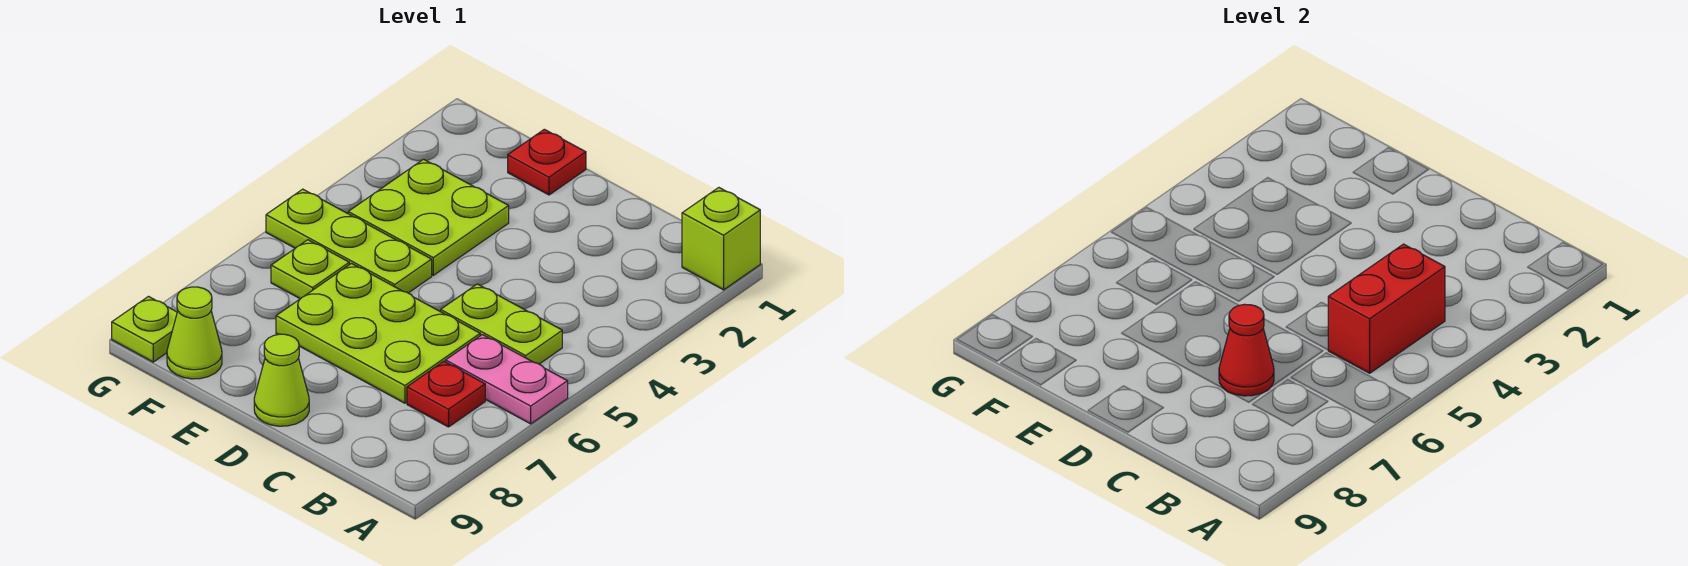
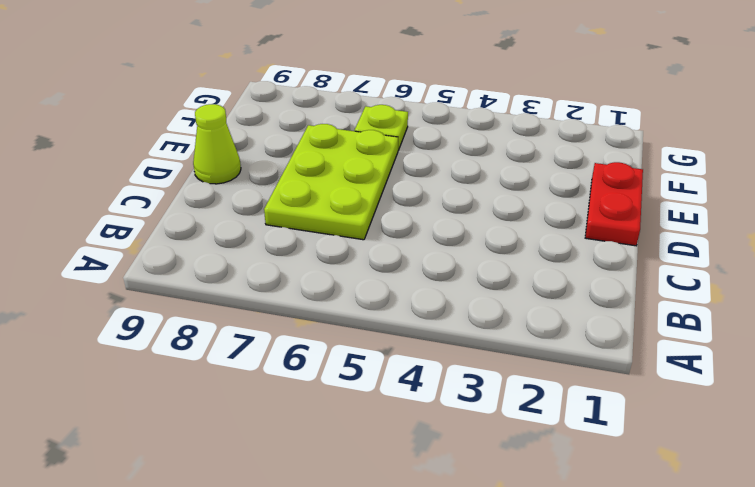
red 1x2 plate [585,162,643,246] -> red 1x1 plate [508,129,586,195]
none -> lime 1x1 brick [682,188,760,290]
none -> pink 1x2 plate [446,335,568,424]
none -> lime 1x2 plate [441,284,562,364]

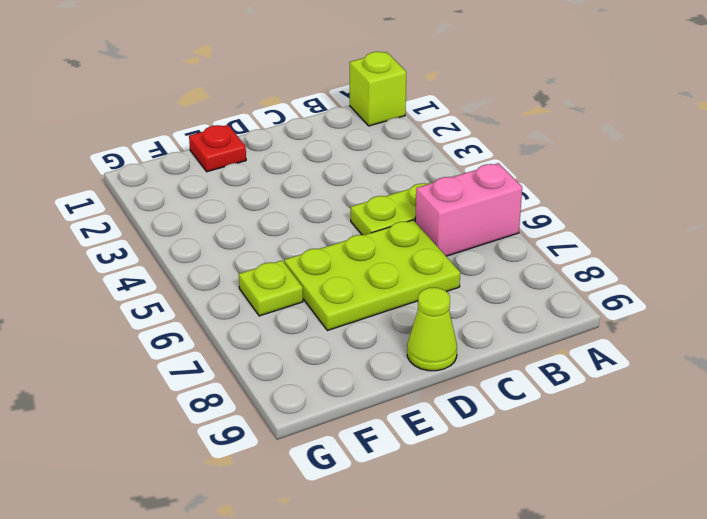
pink 1x2 brick [415,163,522,256] -> pink 1x2 plate [446,335,568,424]
none -> red 1x1 plate [407,361,485,427]
none -> lime 2x2 plate [348,159,509,275]
none -> lime 1x3 plate [266,189,432,293]

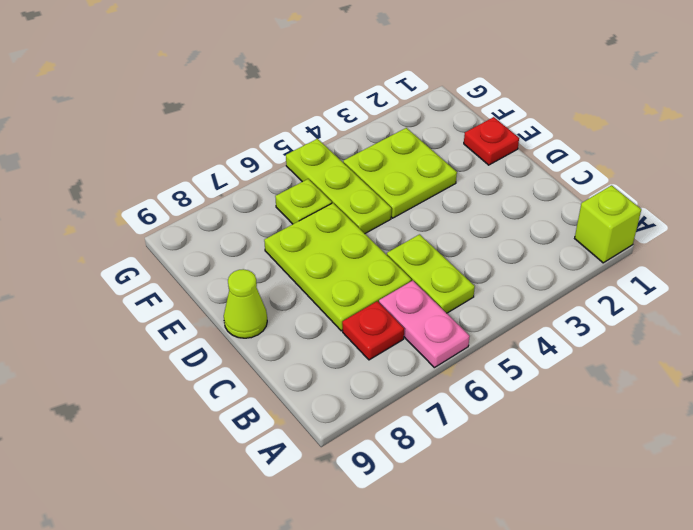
none -> lime 1x1 cone [167,287,222,379]
none -> lime 1x1 plate [112,297,177,362]
none -> red 1x2 brick [1328,244,1445,373]

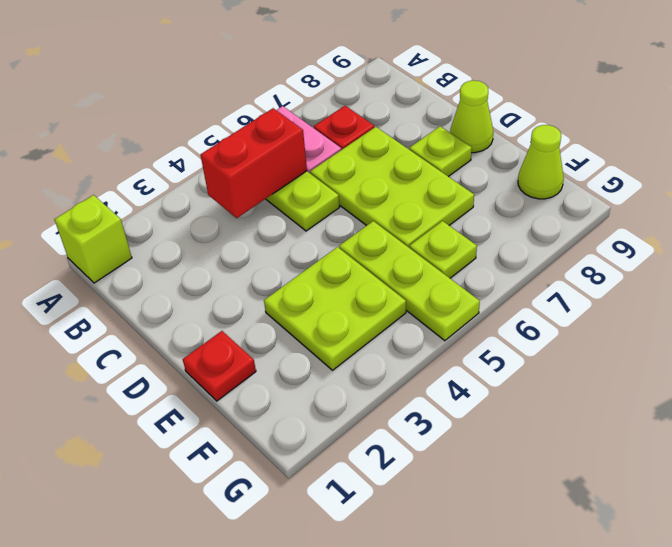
lime 1x1 plate [409,126,472,177] -> lime 1x1 plate moved to [112,297,177,362]
none -> red 1x1 cone [1219,304,1274,396]

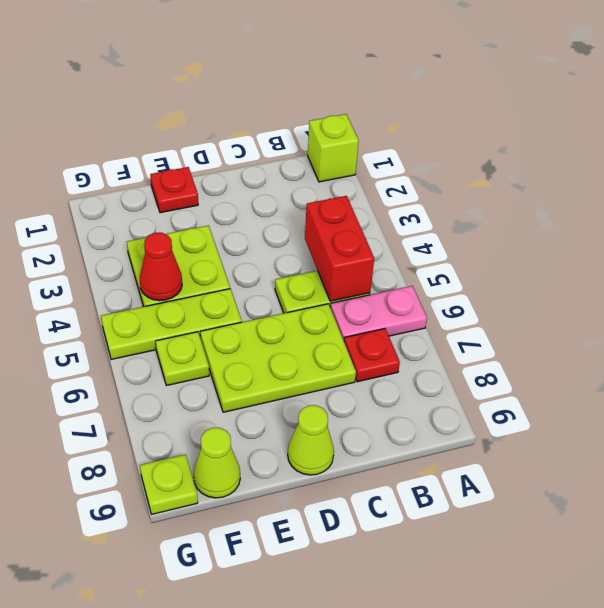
red 1x1 cone [140,233,182,301] -> red 1x1 cone moved to [1219,304,1274,396]

